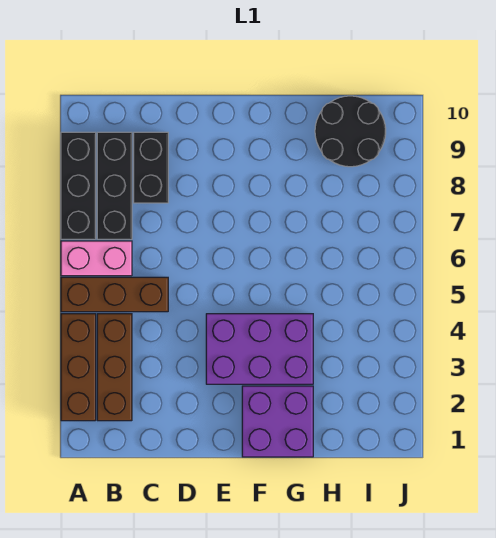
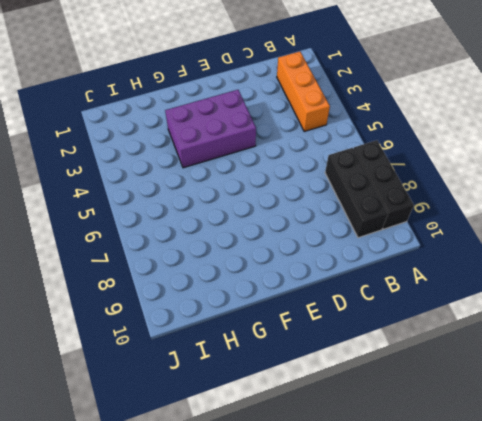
orange 1x3 brick [277,52,330,131] -> brown 1x3 brick [97,314,132,421]
none -> brown 1x3 brick [61,314,96,421]
none -> brown 1x3 brick [61,277,168,312]

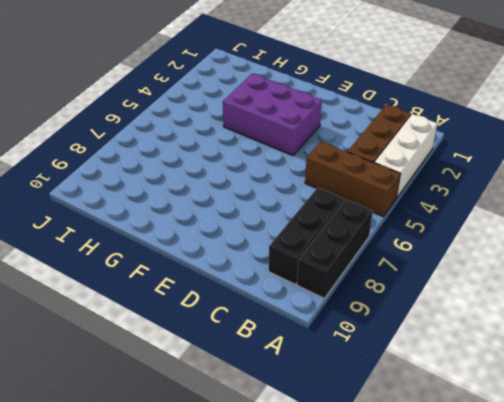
white 1x3 brick [375,114,438,198] -> brown 1x3 brick [61,314,96,421]
none -> pink 1x2 brick [61,241,132,276]
none -> black 1x2 brick [134,132,168,203]

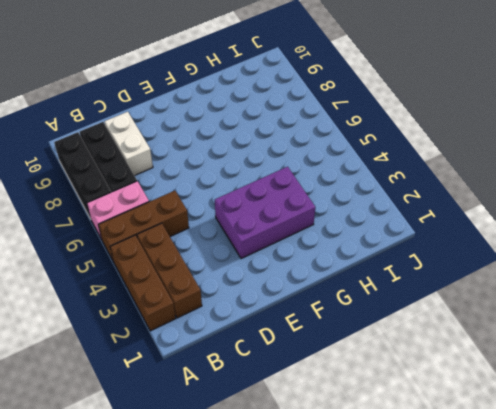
white 1x2 brick [105,112,153,176] -> black 1x2 brick [134,132,168,203]
none -> purple 2x2 brick [242,386,313,457]
none -> black 2x2 round brick [315,96,386,167]

